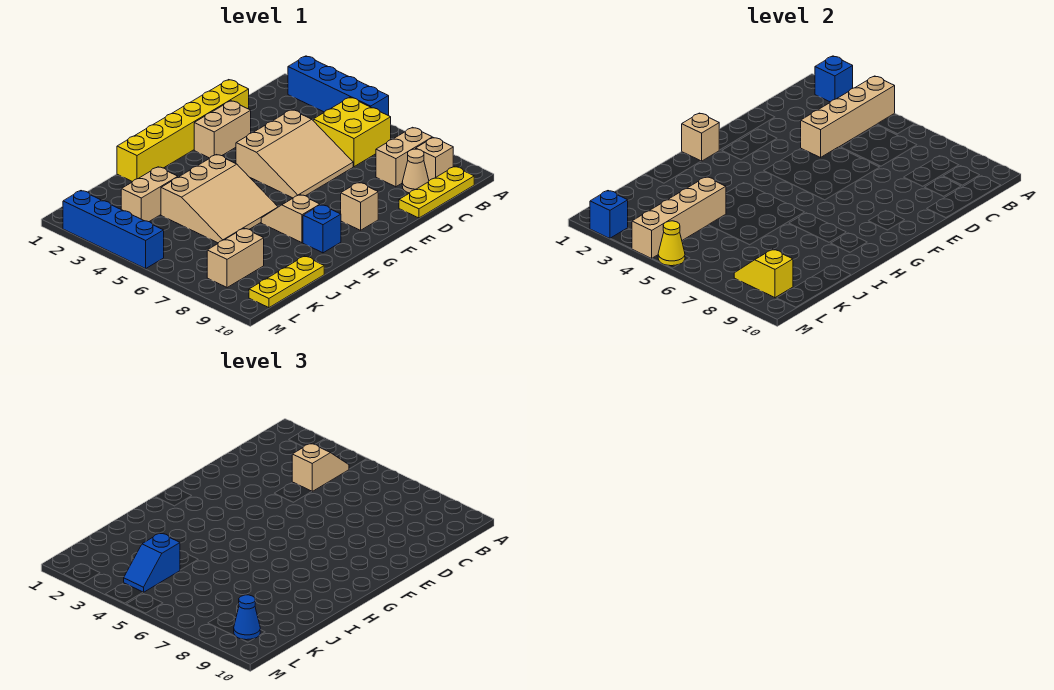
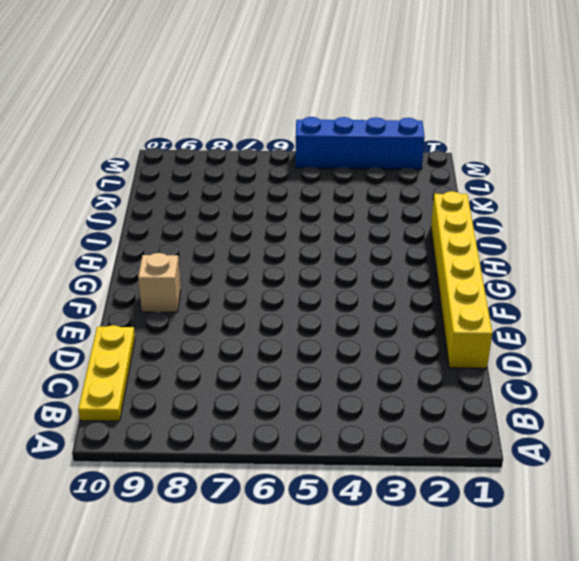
none -> blue 1x4 brick [288,56,389,116]
none -> yellow 2x2 brick [313,97,391,167]
none -> tan 1x2 brick [376,127,432,187]

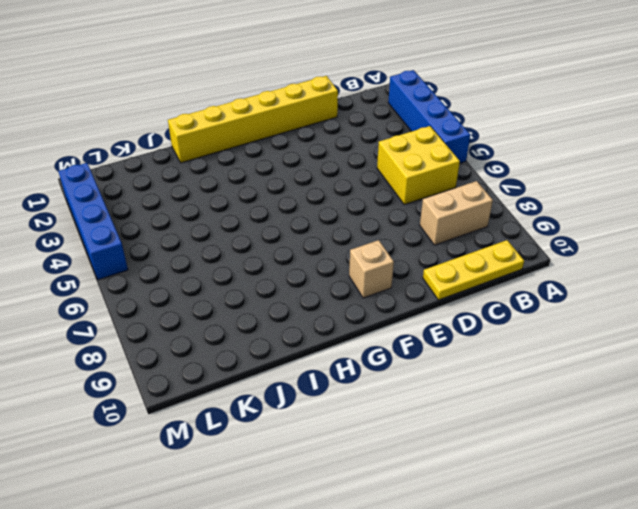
none -> tan 1x1 brick [416,138,453,181]
none -> tan 1x1 cone [402,149,429,193]
none -> tan 3x3 slope [236,110,353,198]

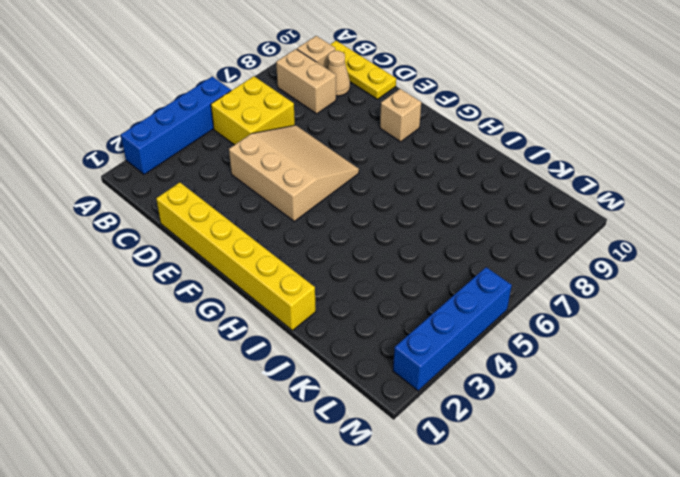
none -> tan 1x2 brick [194,101,251,158]
none -> tan 3x3 slope [161,155,278,243]
none -> tan 1x2 slope [261,194,320,243]

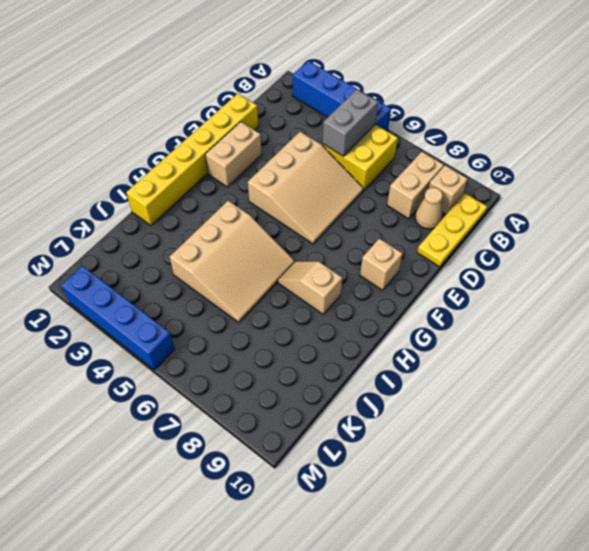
grey 1x2 brick [323,89,378,157] -> none
none -> blue 1x1 brick [303,205,341,253]
none -> tan 1x2 brick [121,167,178,222]
none -> yellow 1x3 plate [249,256,324,308]

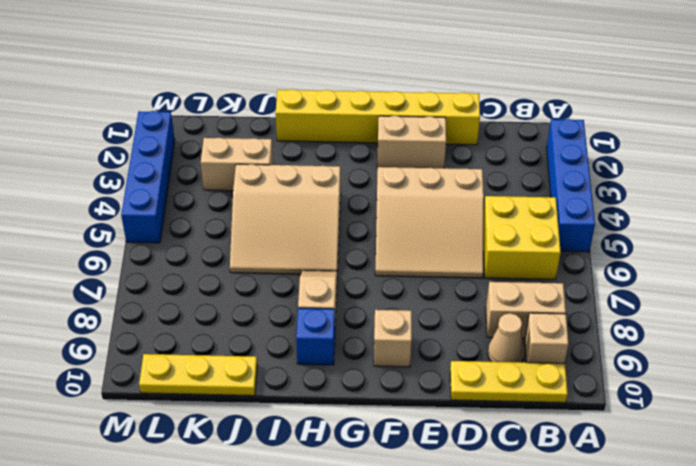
none -> tan 1x2 brick [207,228,264,288]
none -> blue 1x1 brick [815,56,853,102]
none -> tan 1x4 brick [801,76,895,158]

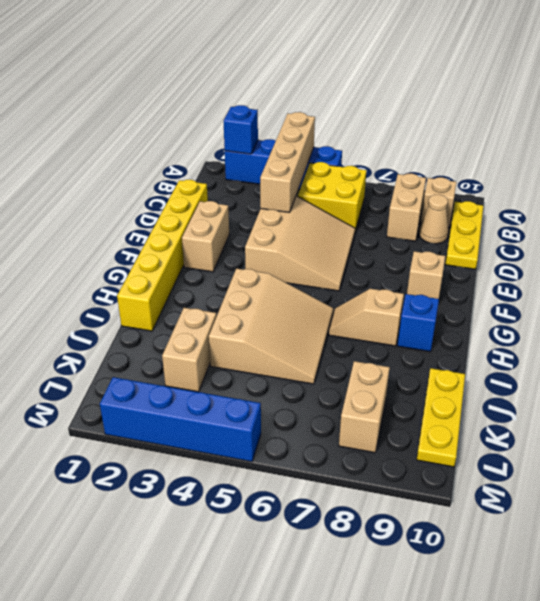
none -> tan 1x1 brick [682,113,719,161]
none -> tan 1x4 brick [632,177,726,258]
none -> yellow 1x2 slope [734,249,793,298]

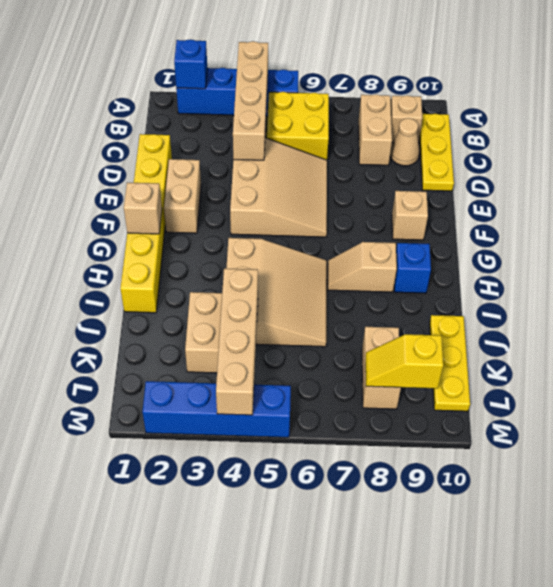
none -> blue 1x1 brick [590,191,628,238]
none -> yellow 1x1 cone [658,221,685,266]
none -> tan 1x2 slope [292,443,349,491]

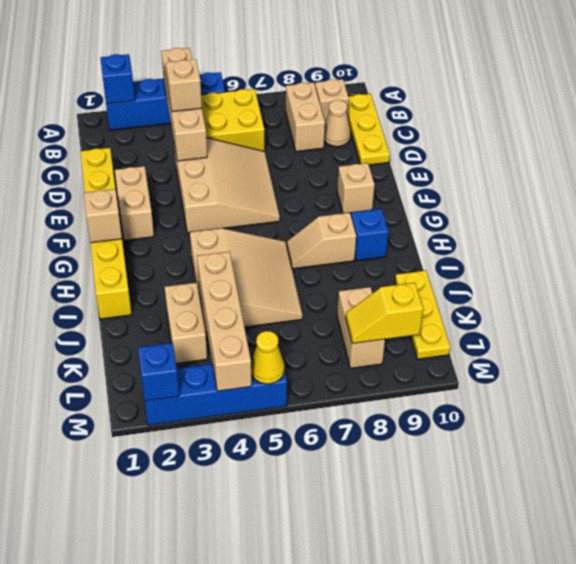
none -> blue 1x2 slope [124,533,180,592]
none -> blue 1x1 cone [234,595,260,640]

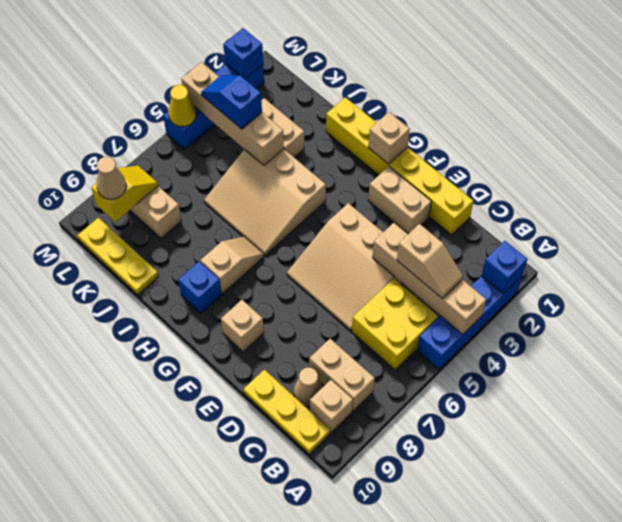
tan 1x1 cone [97,157,126,199] -> blue 1x1 cone [234,595,260,640]

